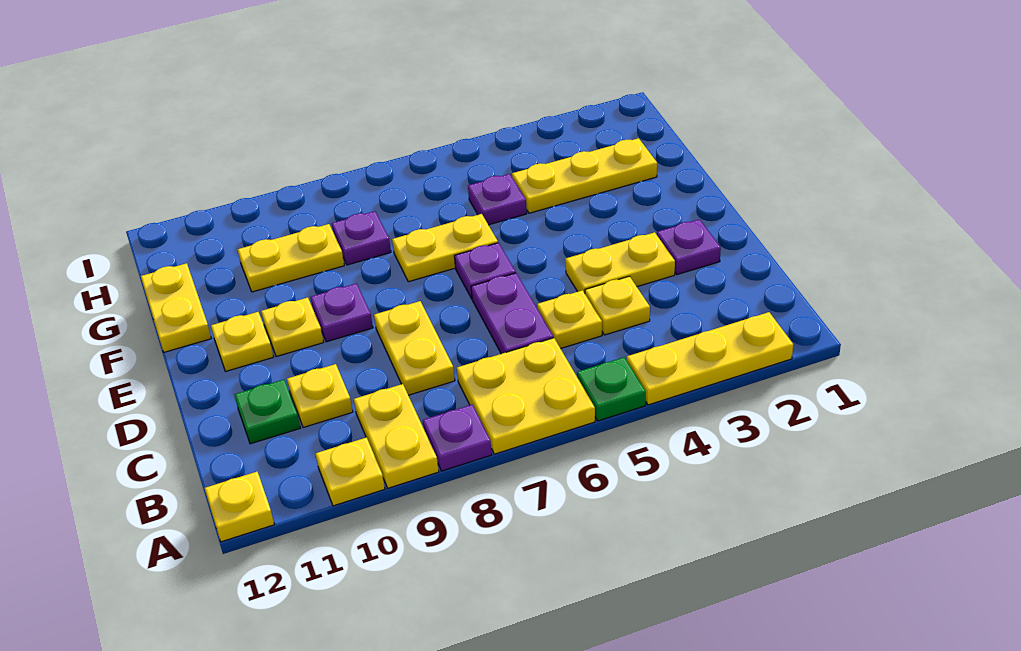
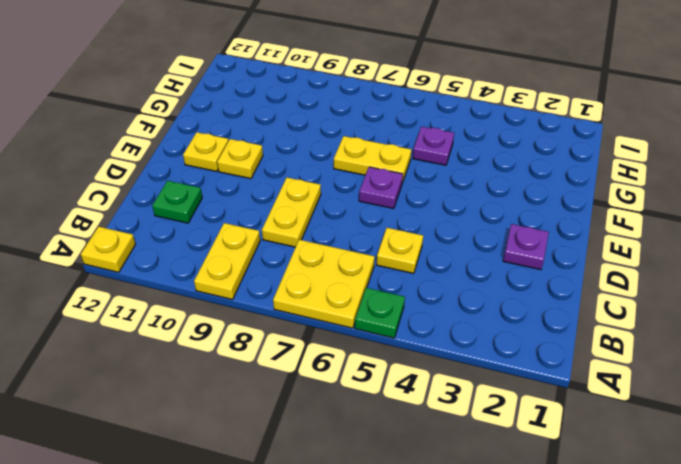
none -> yellow 1x3 plate [627,312,793,405]
none -> purple 1x1 plate [423,405,492,471]
none -> yellow 1x1 plate [316,437,385,506]

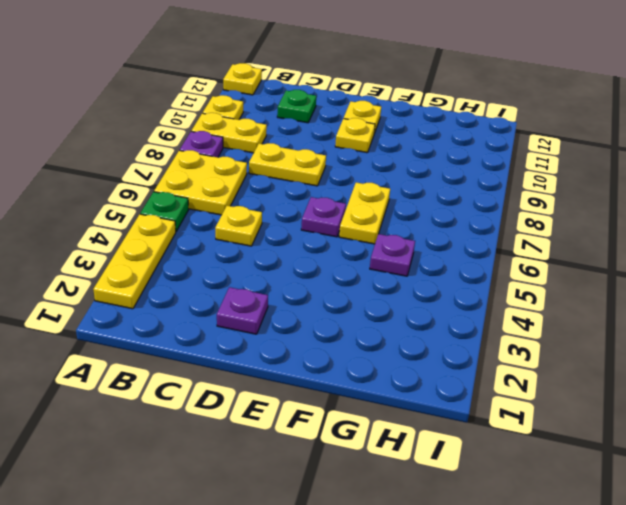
none -> yellow 1x1 plate [585,276,650,335]
none -> purple 1x2 plate [471,273,553,354]
none -> yellow 1x1 plate [287,364,353,428]

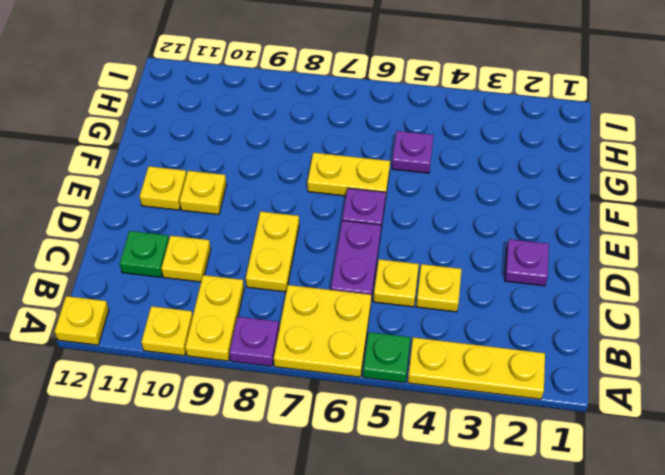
none -> yellow 1x2 plate [565,232,675,293]
none -> purple 1x1 plate [311,284,373,342]
none -> yellow 1x2 plate [141,263,211,352]

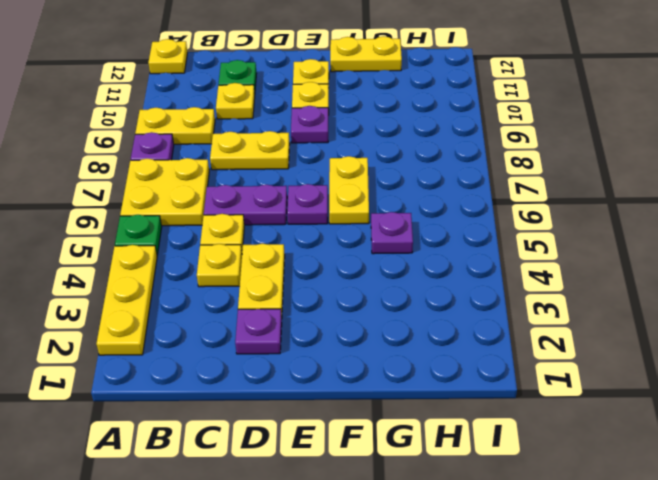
none -> yellow 1x1 plate [316,437,385,506]
none -> yellow 1x3 plate [512,138,657,213]
none -> purple 1x1 plate [332,211,391,265]

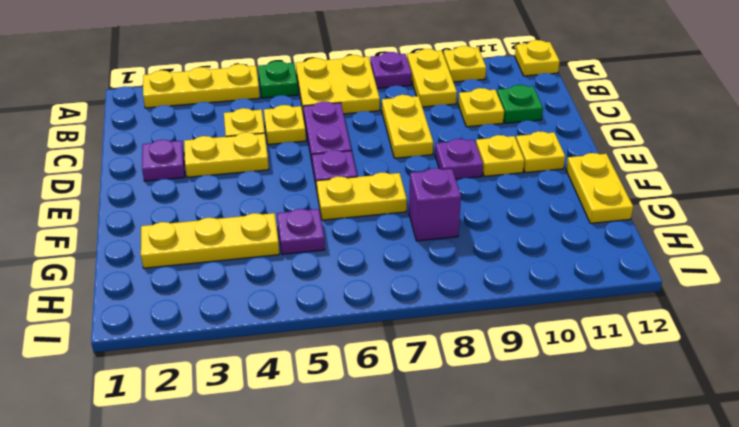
purple 1x1 brick [409,168,461,241] -> purple 1x1 plate [332,211,391,265]
none -> yellow 1x2 plate [238,224,344,292]

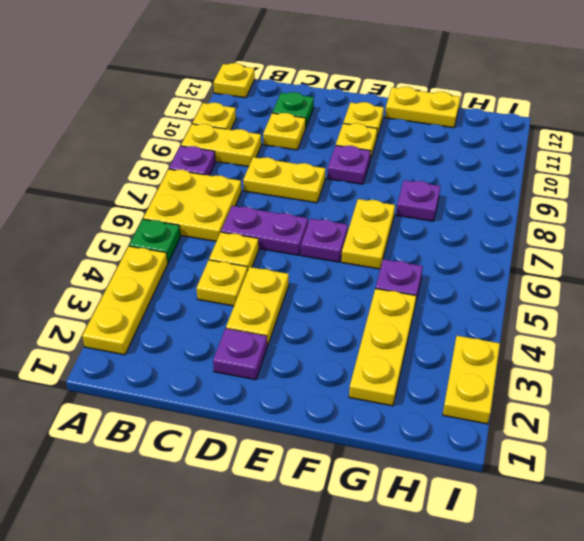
yellow 1x2 plate [443,336,500,424] -> yellow 1x2 plate moved to [238,224,344,292]

